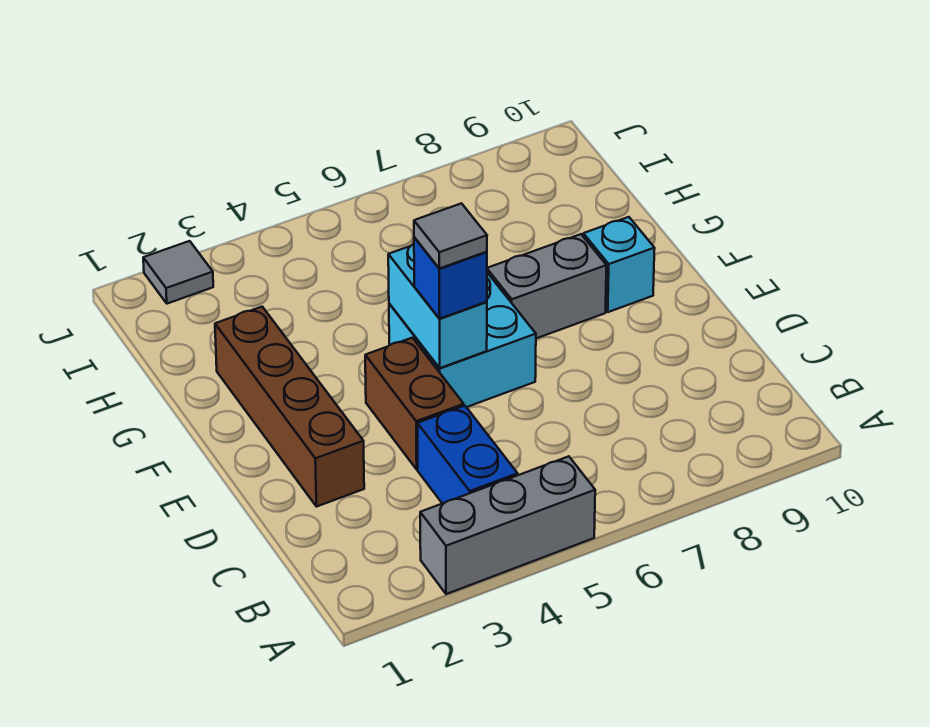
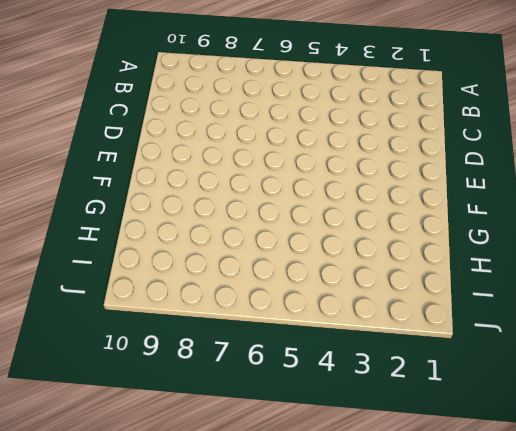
none -> grey 1x3 brick [420,456,595,594]
none -> blue 1x2 brick [417,406,518,504]

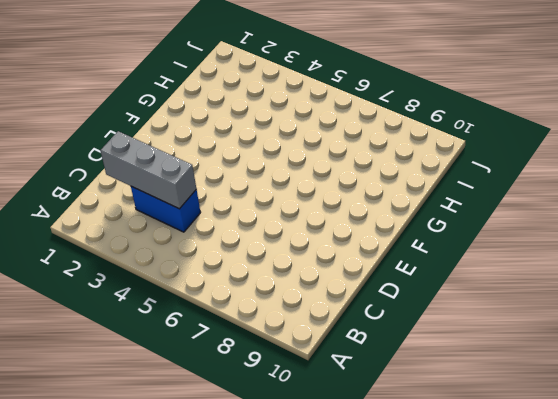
grey 1x3 brick [101,131,196,209] -> grey 1x3 brick moved to [420,456,595,594]
blue 1x2 brick [131,186,201,232] -> blue 1x2 brick turned to [417,406,518,504]
none -> brown 1x4 brick [215,307,364,507]
none -> brown 1x2 brick [365,338,464,469]

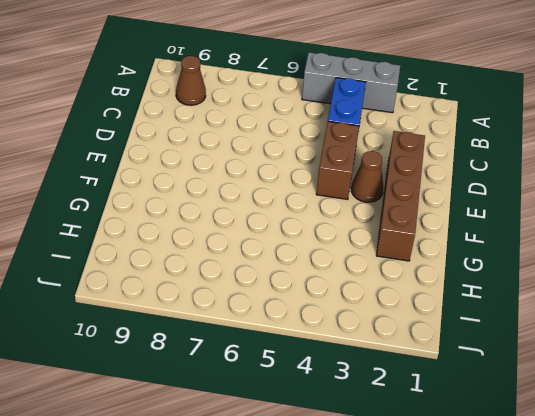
brown 1x1 cone [176,56,206,105] -> none
brown 1x1 cone [351,151,384,202] -> none
none -> cyan 2x2 brick [389,273,536,407]
none -> grey 1x2 brick [487,234,606,338]

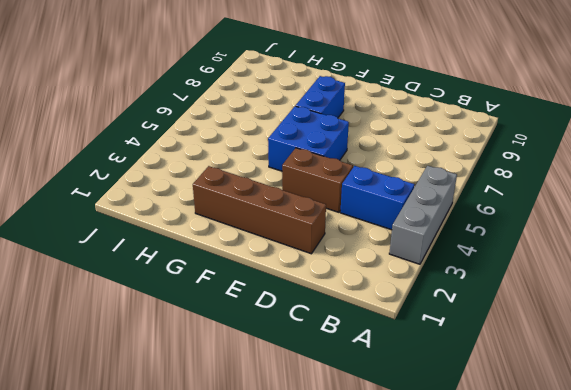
blue 2x2 brick [268,106,349,171] -> cyan 2x2 brick [389,273,536,407]
blue 1x2 brick [296,76,345,118] -> grey 1x2 brick [487,234,606,338]
none -> cyan 1x1 brick [583,217,655,312]
none -> grey 1x1 tile [143,241,213,304]

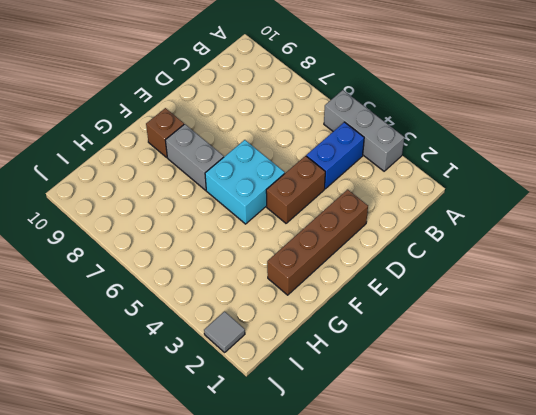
brown 1x1 brick [146,108,184,157] -> cyan 1x1 brick [583,217,655,312]
none -> cyan 1x2 brick [388,244,487,368]
none -> blue 1x1 brick [414,237,487,319]

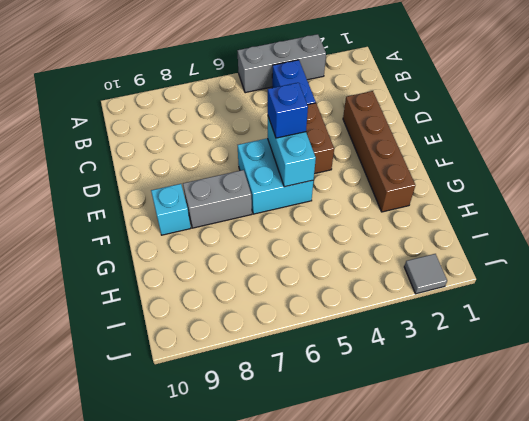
none -> grey 1x1 tile [414,203,487,269]

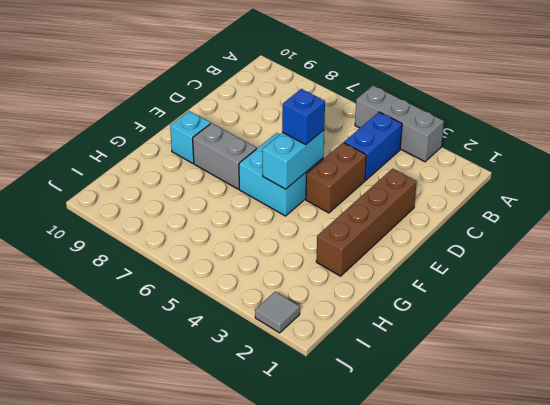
none -> grey 1x1 tile [414,203,487,269]

